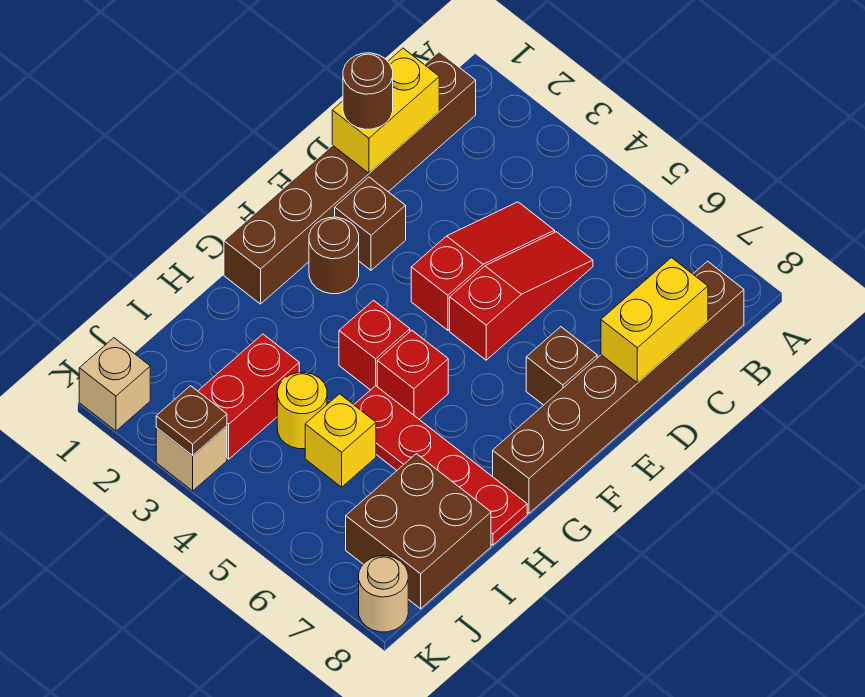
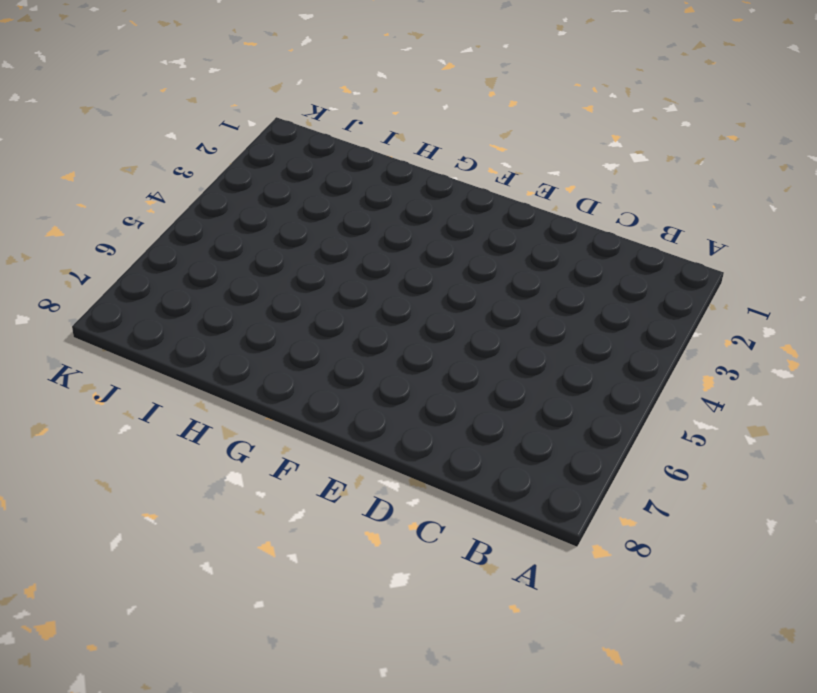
none -> brown 1x6 brick [224,52,476,304]
none -> brown 1x6 brick [493,261,744,513]
none -> red 1x3 slope [411,202,555,330]

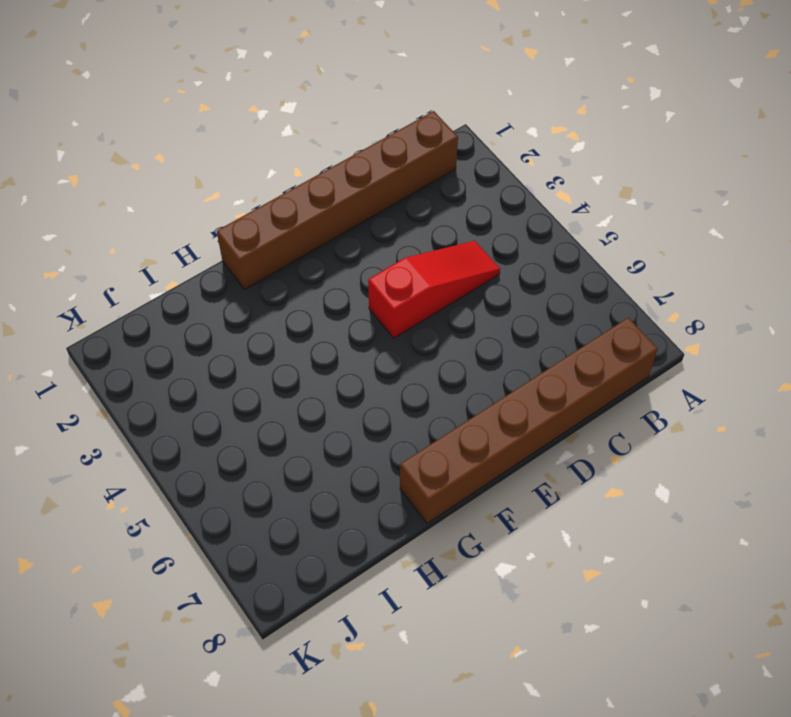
none -> red 1x3 slope [450,232,593,360]
none -> brown 1x1 brick [335,177,406,270]
none -> brown 1x1 brick [526,327,597,405]

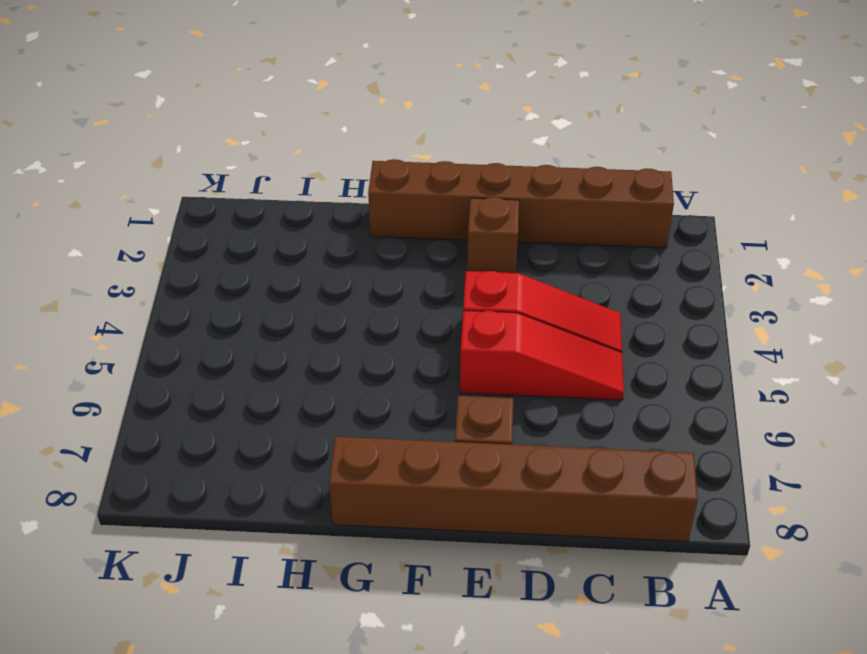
none -> brown 1x1 round brick [309,217,359,294]
none -> red 1x1 brick [339,301,410,390]
none -> red 1x1 brick [377,330,448,419]

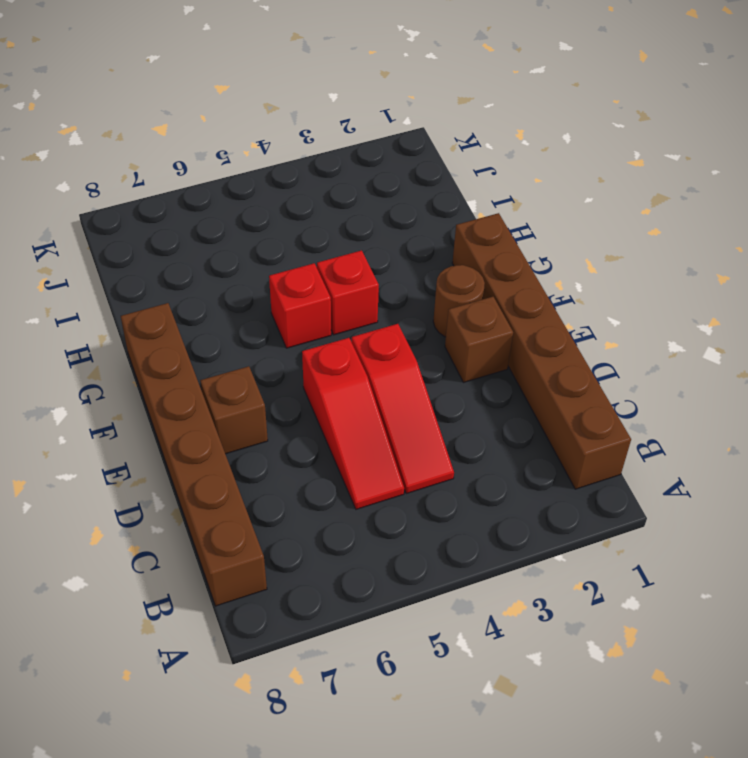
none -> red 1x4 plate [354,386,527,545]
none -> red 1x2 brick [198,334,299,459]
none -> yellow 1x1 round brick [277,373,327,449]

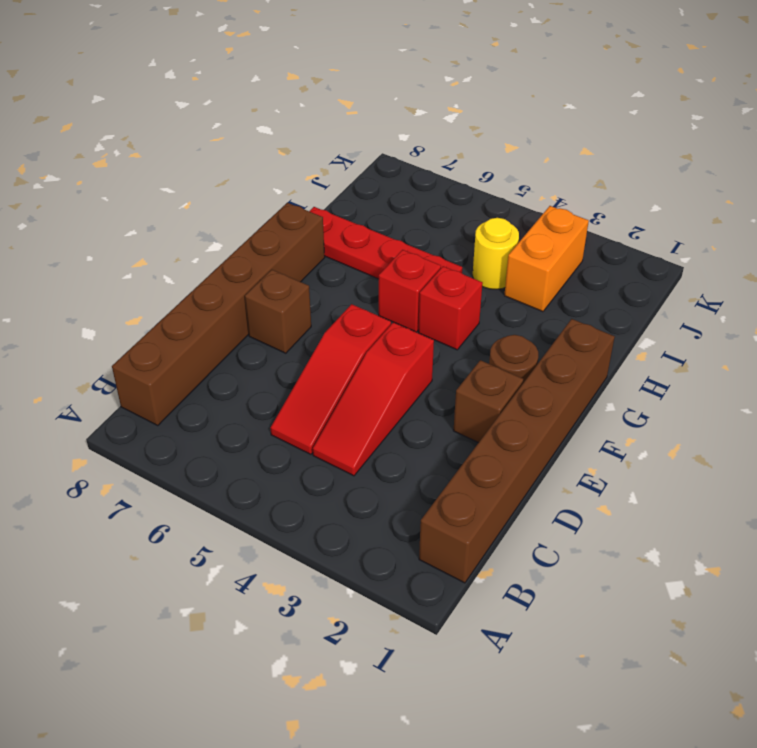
orange 1x2 brick [504,206,589,312] -> red 1x2 brick [198,334,299,459]
none -> yellow 1x1 brick [305,394,376,487]
none -> brown 2x2 brick [346,454,491,609]
none -> tan 1x1 brick [79,338,150,431]

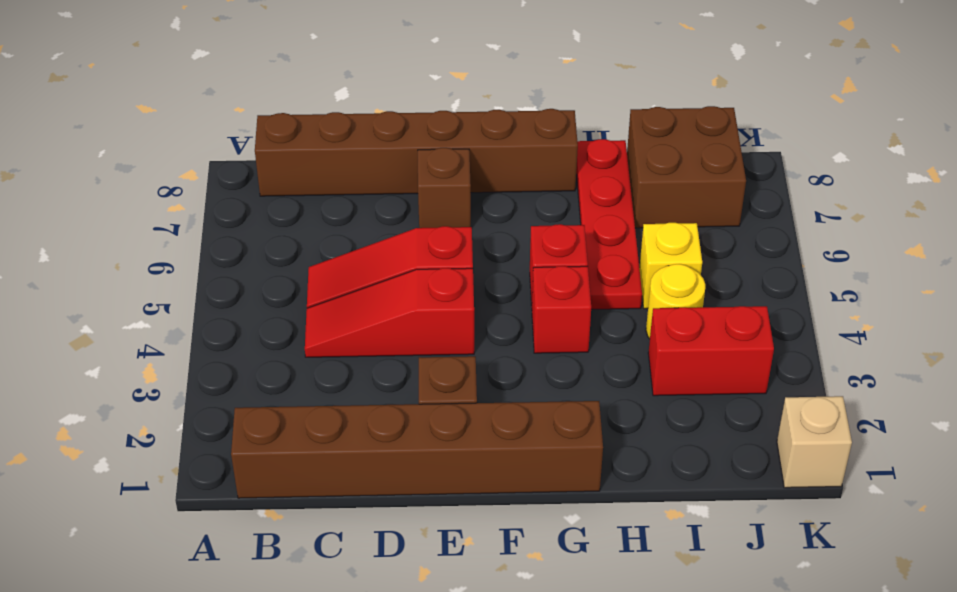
none -> brown 1x1 round brick [309,217,359,294]
none -> tan 1x1 brick [156,426,227,491]
none -> tan 1x1 round brick [359,556,408,632]

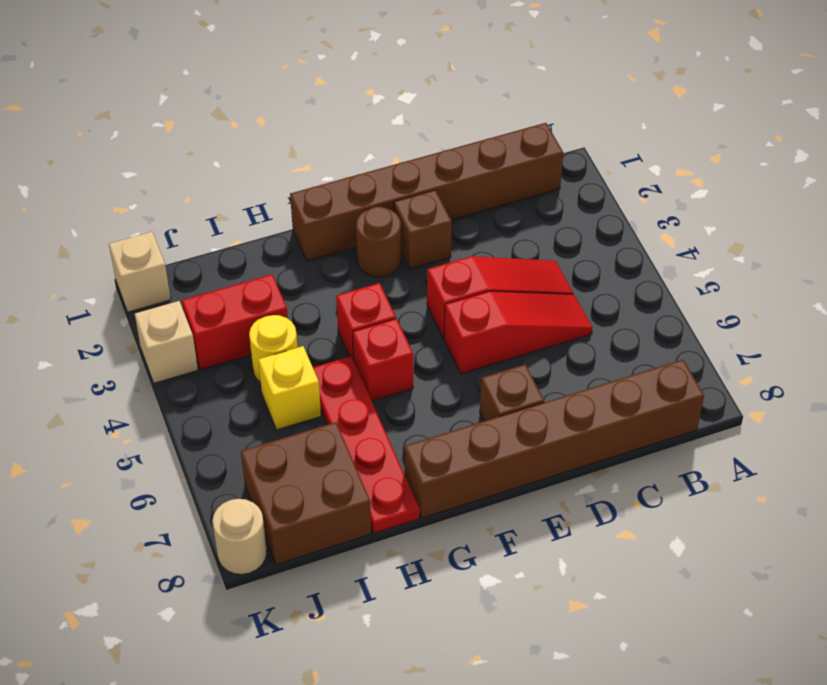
none -> yellow 1x2 brick [332,48,439,173]
none -> yellow 1x2 brick [601,258,708,383]
none -> brown 1x1 plate [156,386,227,456]

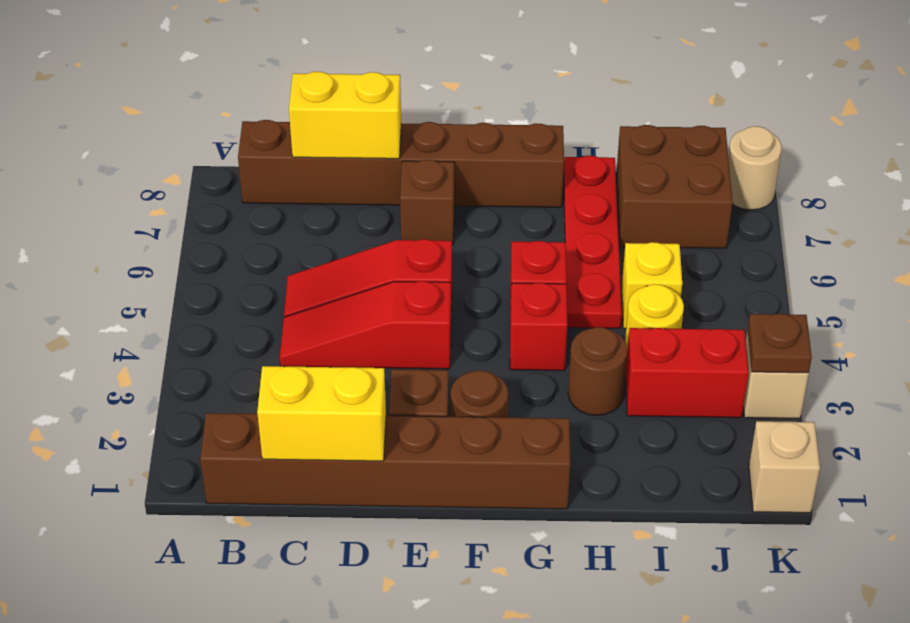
brown 1x1 round brick [568,327,627,415] -> brown 1x1 round brick moved to [343,53,393,129]

